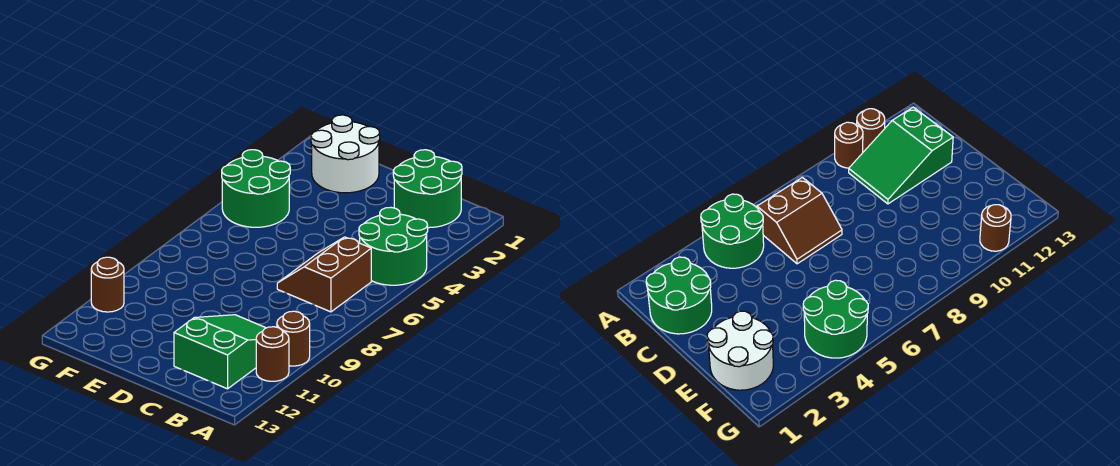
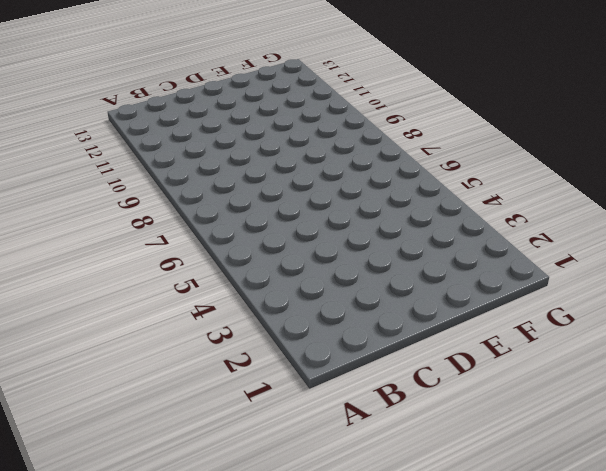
none -> green 2x2 round brick [359,207,428,285]
none -> brown 1x1 round brick [277,311,310,366]

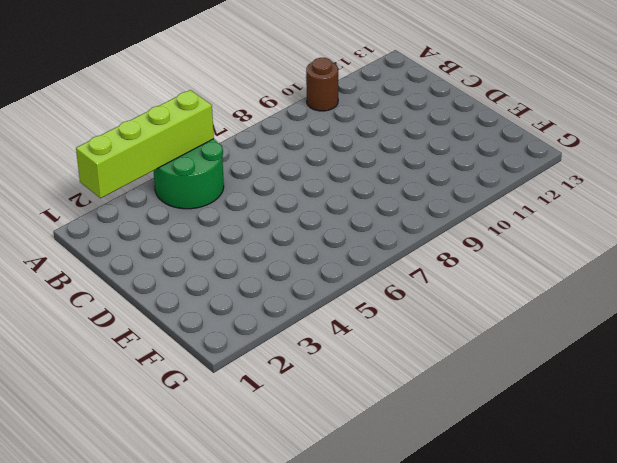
lime 1x4 brick [76,90,214,198] -> none
none -> brown 1x1 round brick [256,327,289,381]
none -> green 2x2 round brick [393,150,462,228]

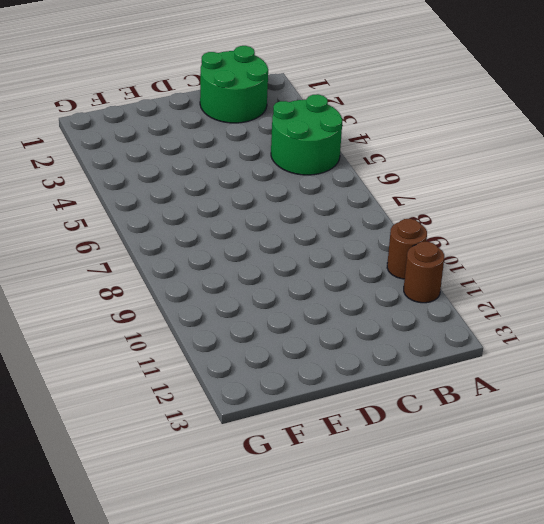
none -> brown 2x2 slope [277,237,371,312]
none -> green 2x3 slope [174,315,265,389]

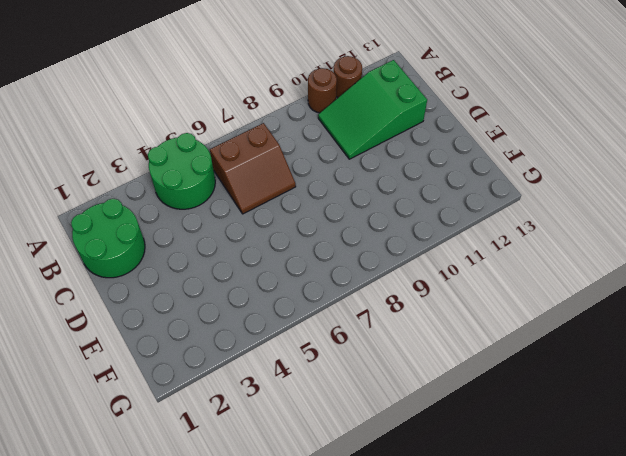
none -> white 2x2 round brick [311,115,380,193]
none -> green 2x2 round brick [222,150,290,227]

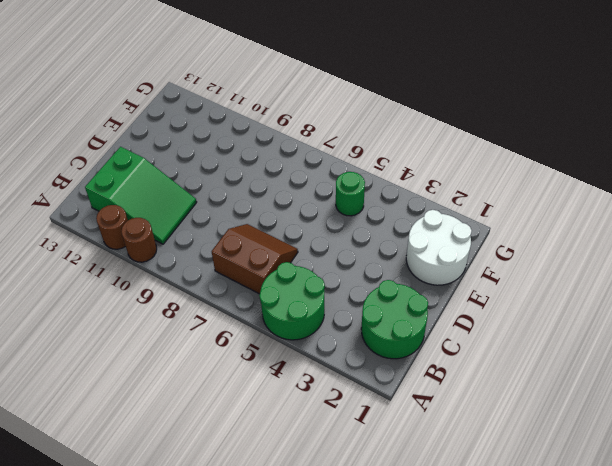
green 1x1 round brick [336,172,365,216] -> green 2x2 round brick [222,150,290,227]
none -> brown 1x1 round brick [91,257,124,312]

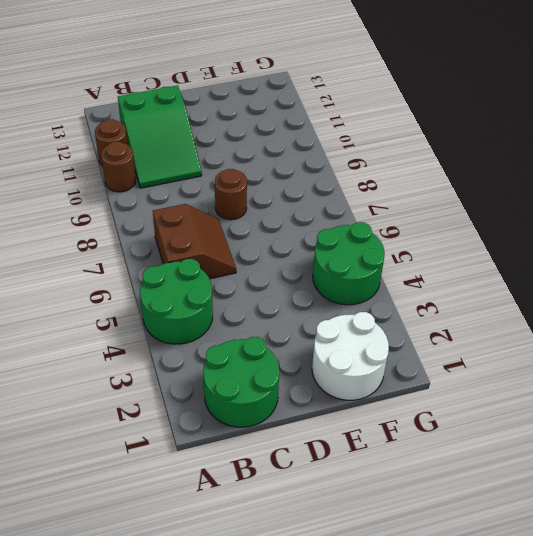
brown 1x1 round brick [215,169,247,220] -> brown 1x1 round brick moved to [91,257,124,312]

